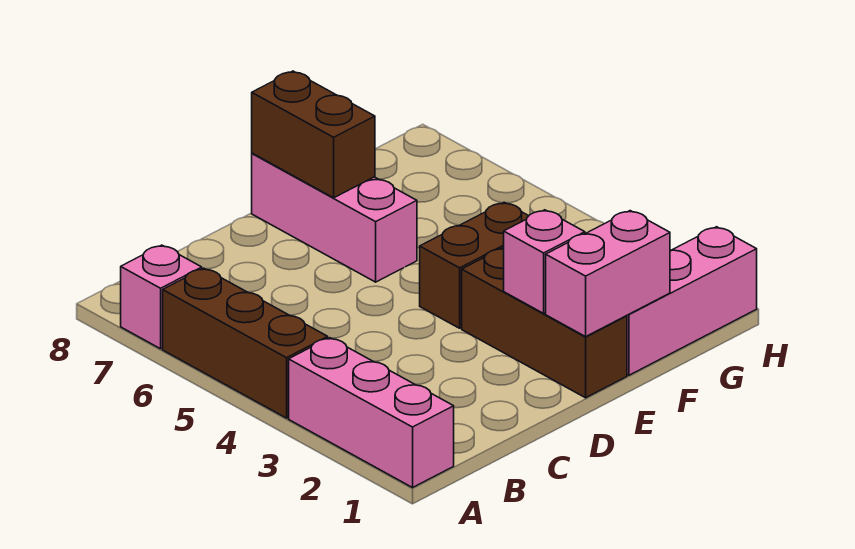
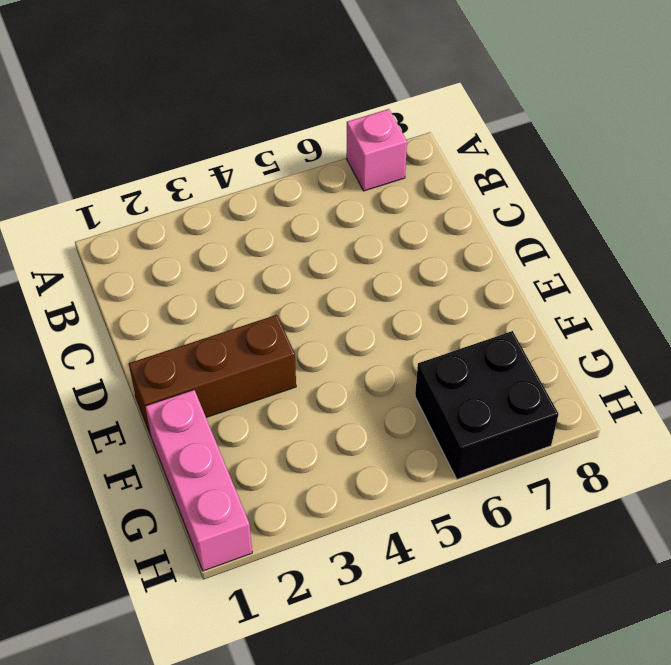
black 2x2 brick [415,331,558,479] -> none
none -> pink 1x3 brick [289,338,454,488]
none -> brown 1x3 brick [163,268,328,418]

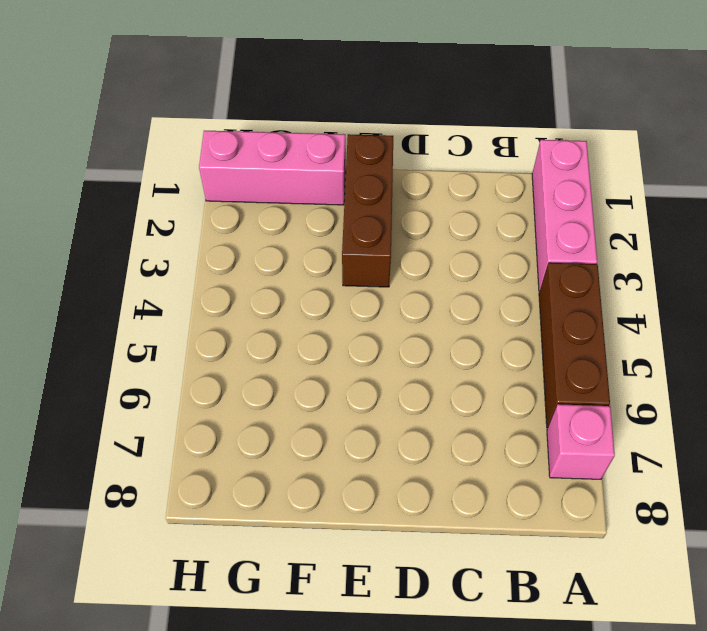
none -> brown 1x2 brick [420,202,528,328]
none -> pink 1x3 brick [252,153,417,282]

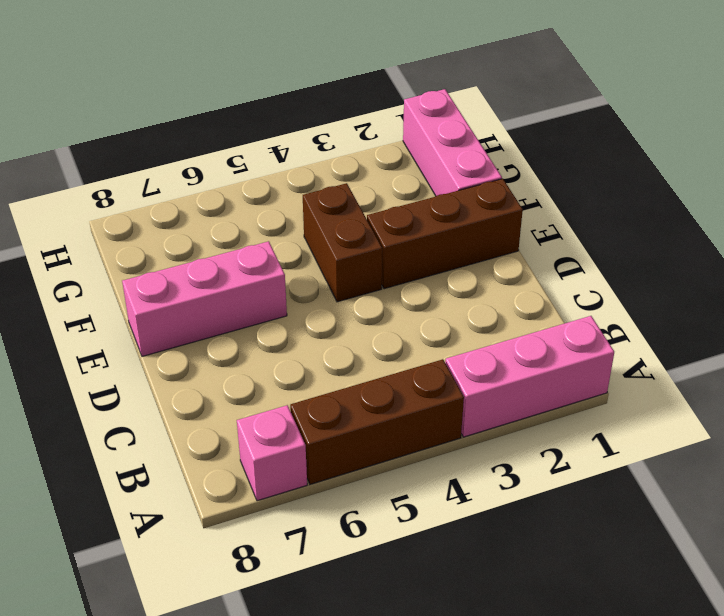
none -> pink 1x2 brick [546,211,670,337]
none -> pink 1x1 brick [504,210,585,313]

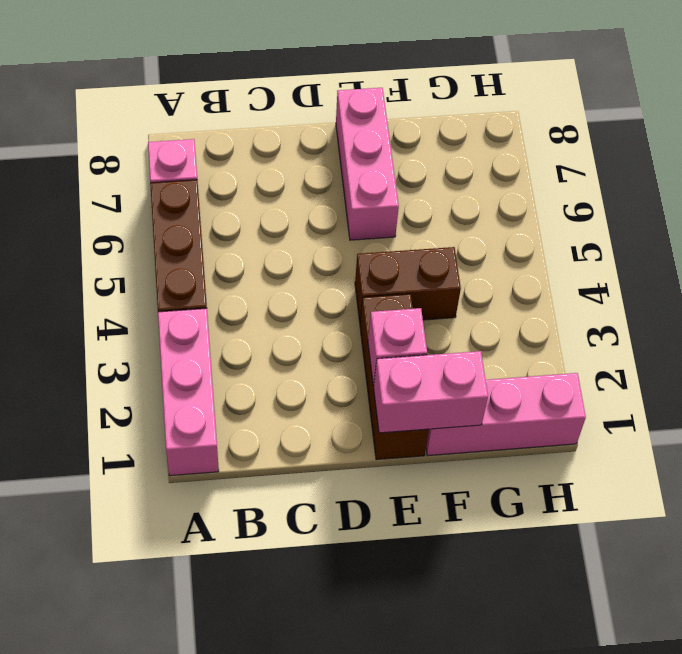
none -> brown 1x2 brick [252,71,375,198]

